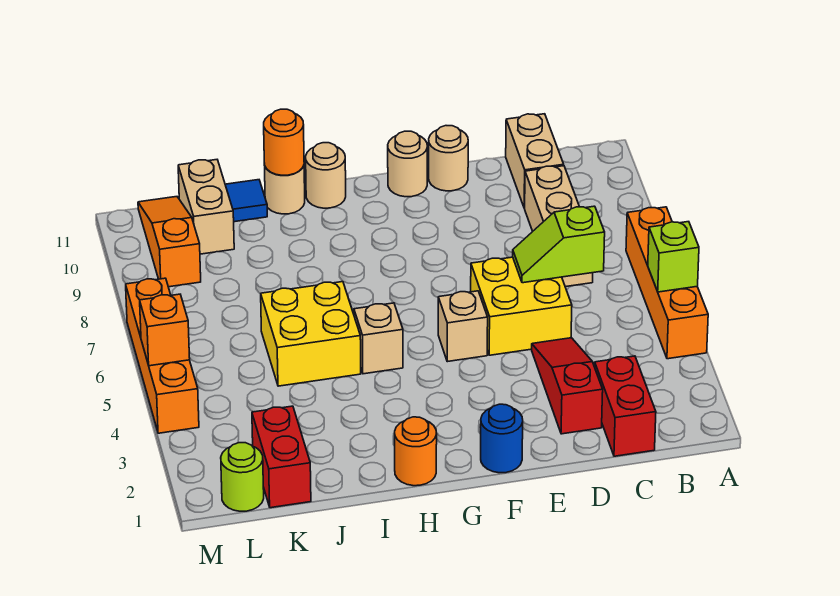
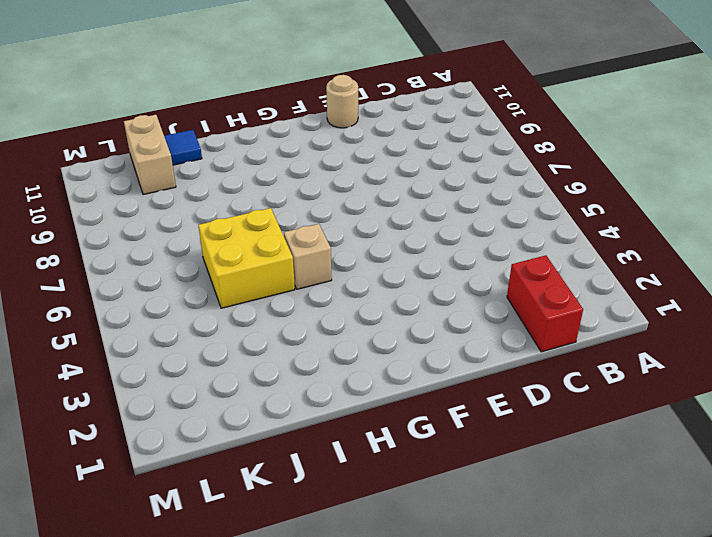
none -> orange 1x4 brick [626,207,708,359]
none -> tan 1x3 brick [525,166,593,287]
none -> tan 1x2 brick [506,114,564,208]

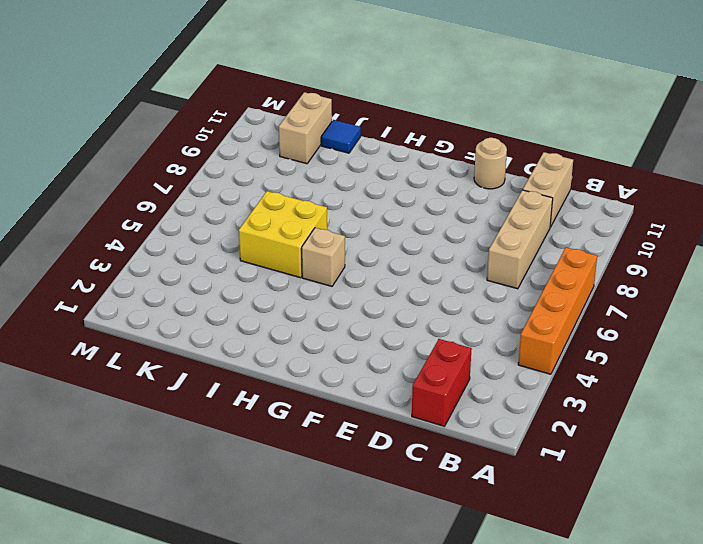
none -> red 1x3 slope [532,338,603,434]
none -> yellow 2x2 brick [471,257,572,355]
none -> blue 1x1 round brick [481,404,523,473]

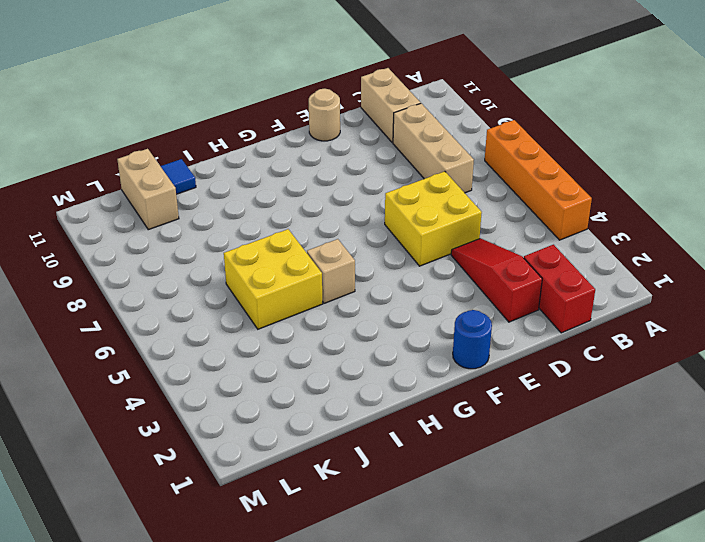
none -> tan 1x1 brick [438,291,488,362]
none -> tan 1x1 round brick [388,131,427,197]
none -> orange 1x1 round brick [395,417,437,486]

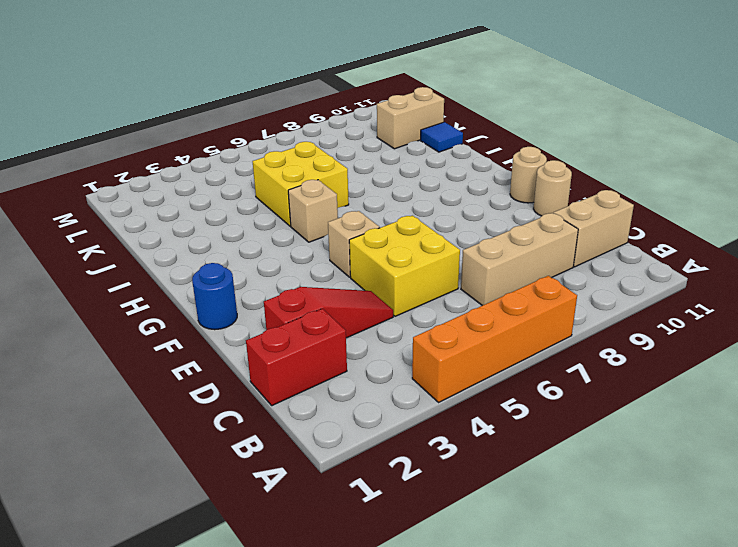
none -> orange 1x1 round brick [395,417,437,486]
none -> tan 1x1 round brick [306,143,346,208]
none -> tan 1x1 round brick [264,164,305,214]

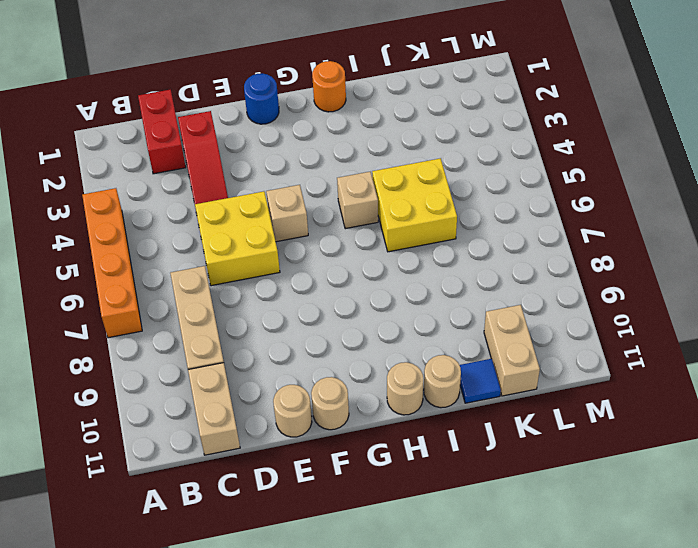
none -> red 1x2 brick [252,406,311,508]
none -> lime 1x1 round brick [221,443,264,511]
none -> orange 1x3 slope [138,197,201,287]

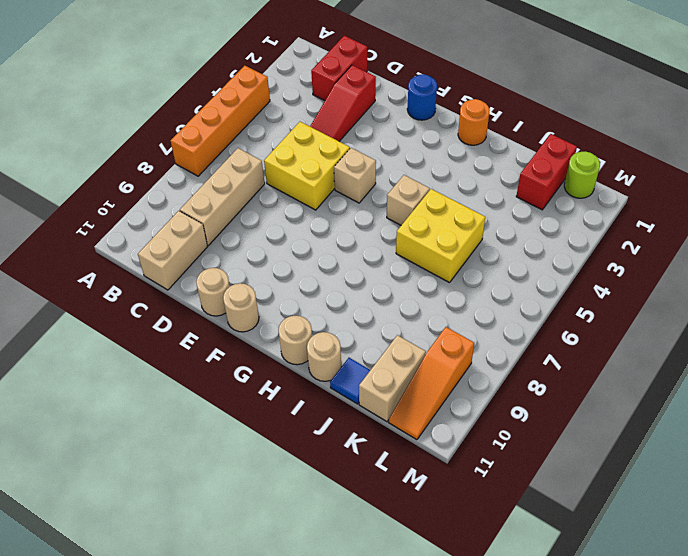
none -> orange 1x4 brick [126,278,199,433]
none -> lime 1x1 brick [648,222,699,292]
none -> lime 1x2 slope [513,206,605,283]

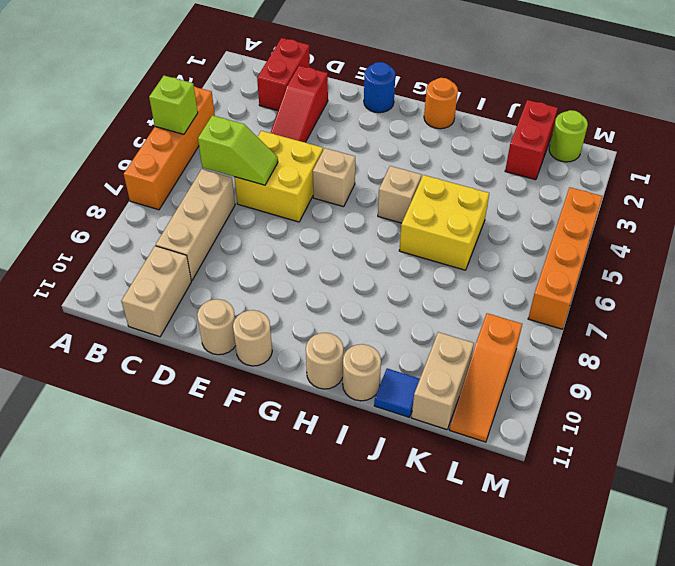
none -> orange 1x1 round brick [264,109,304,175]
none -> orange 1x1 brick [140,294,190,366]

